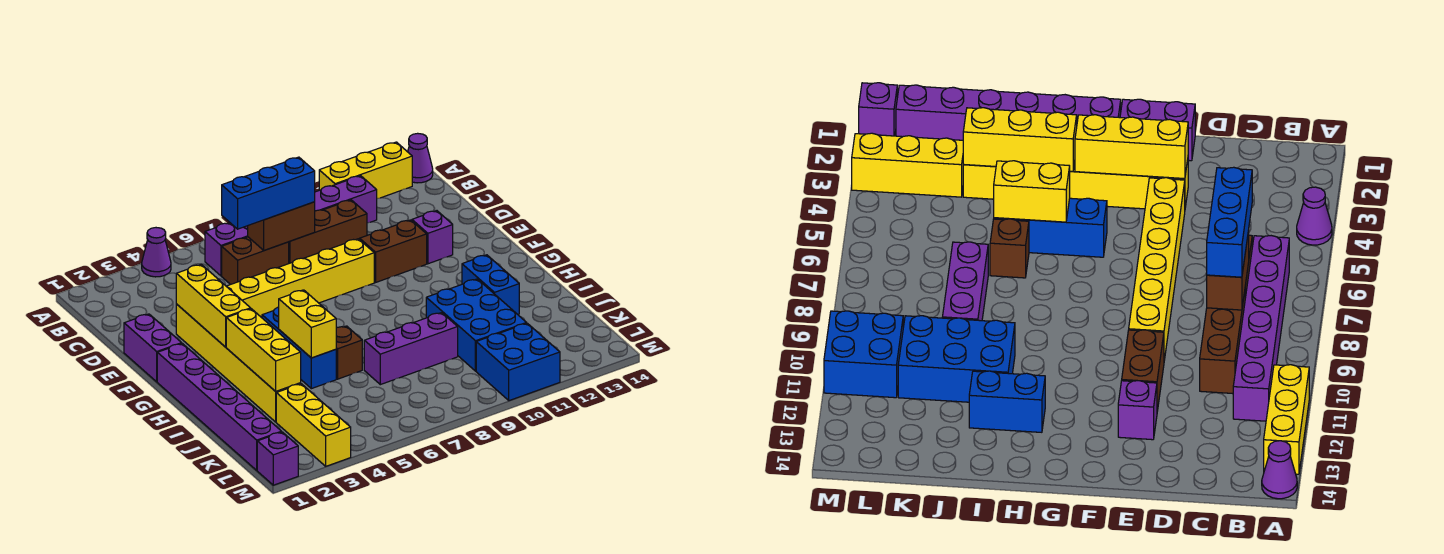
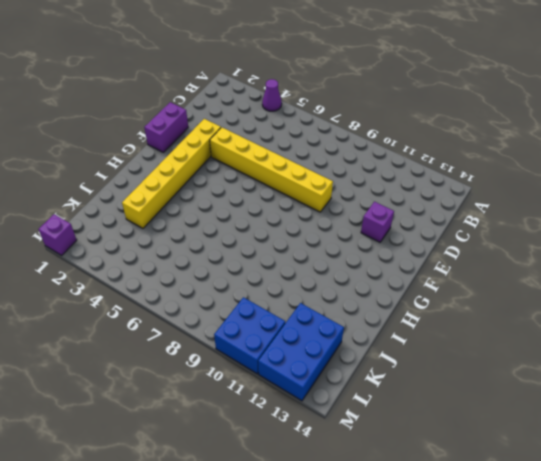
blue 2x3 brick [258,303,344,401] -> blue 2x3 brick moved to [426,279,527,371]
none -> yellow 1x3 brick [319,142,412,199]
none -> purple 1x1 cone [408,133,433,183]
none -> purple 1x6 brick [205,176,377,276]

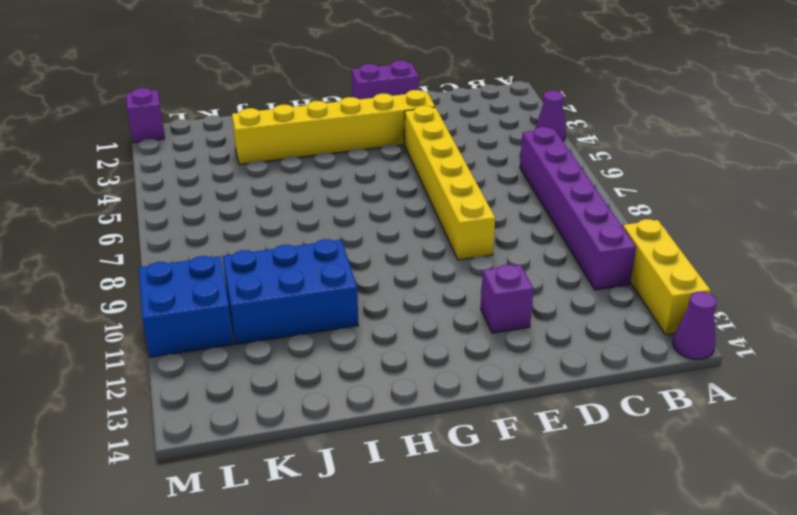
none -> brown 1x2 brick [222,237,289,285]
none -> brown 1x3 brick [289,200,367,263]
none -> brown 1x2 brick [360,220,427,282]

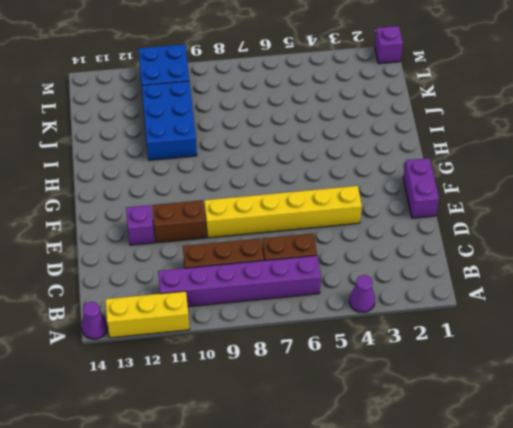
none -> yellow 1x6 brick [176,304,301,422]
none -> purple 1x6 brick [157,343,282,470]
none -> blue 1x3 brick [262,307,336,389]

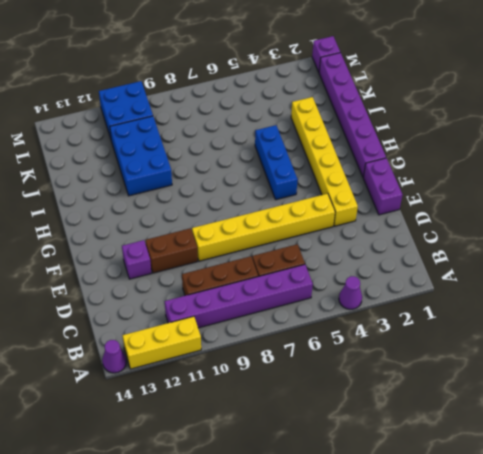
none -> blue 1x2 brick [462,255,519,314]
none -> brown 1x1 brick [336,326,362,379]
none -> purple 1x3 brick [364,313,458,385]

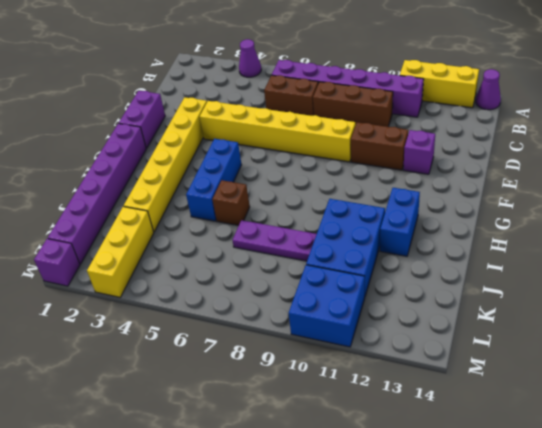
purple 1x3 plate [232,220,317,261] -> purple 1x3 brick [364,313,458,385]
none -> brown 1x2 brick [248,202,315,250]
none -> yellow 1x3 brick [176,264,251,347]
none -> yellow 1x3 brick [226,309,301,391]

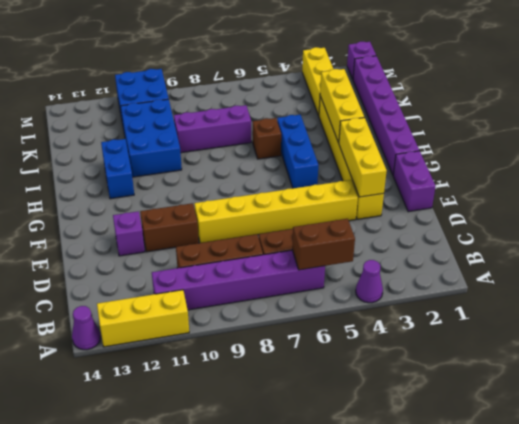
brown 1x2 brick [292,219,355,270] -> brown 1x2 brick moved to [248,202,315,250]
none -> yellow 1x2 brick [279,290,336,358]
none -> blue 1x3 brick [222,157,315,229]

